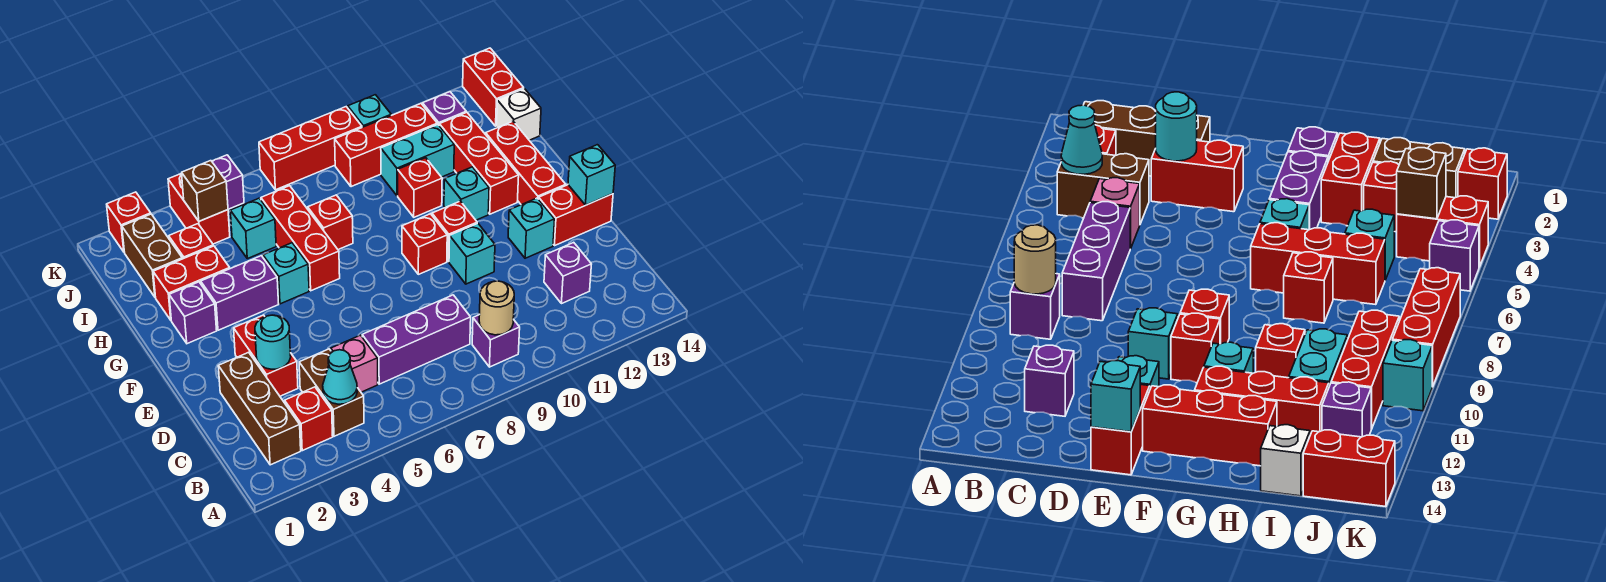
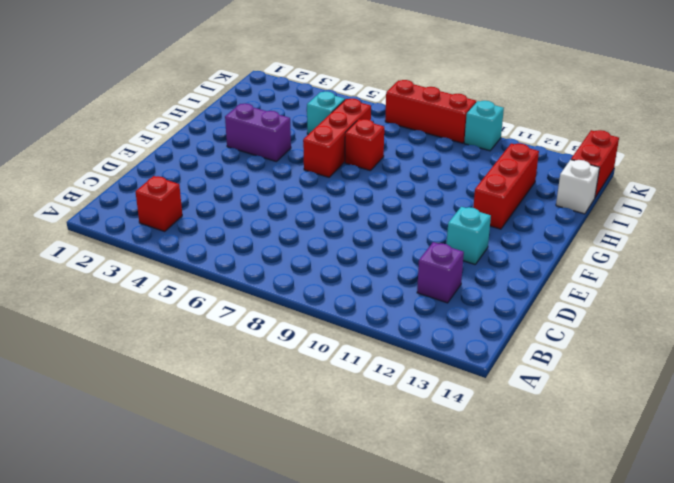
none -> brown 1x3 brick [218,352,301,465]
none -> brown 1x2 brick [299,349,364,436]
none -> purple 1x1 brick [472,315,520,367]
none -> pink 1x1 brick [331,335,378,392]

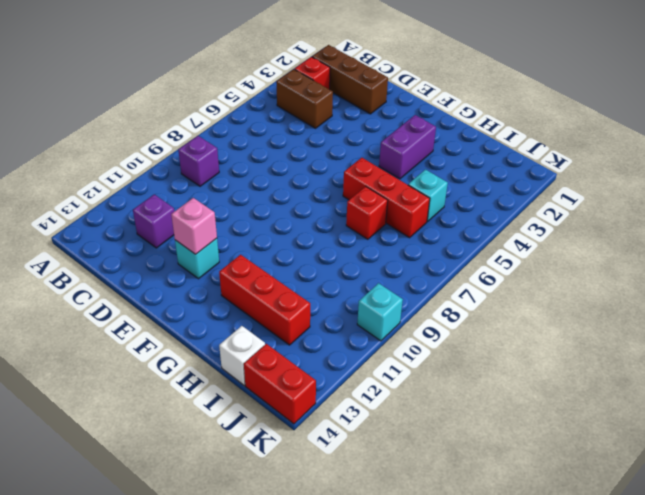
pink 1x1 brick [171,198,217,254] -> pink 1x1 brick moved to [331,335,378,392]
none -> purple 1x3 brick [362,295,471,384]
none -> red 1x2 brick [234,315,298,396]
none -> cyan 1x1 brick [449,223,495,284]
none -> red 1x2 brick [539,185,613,246]

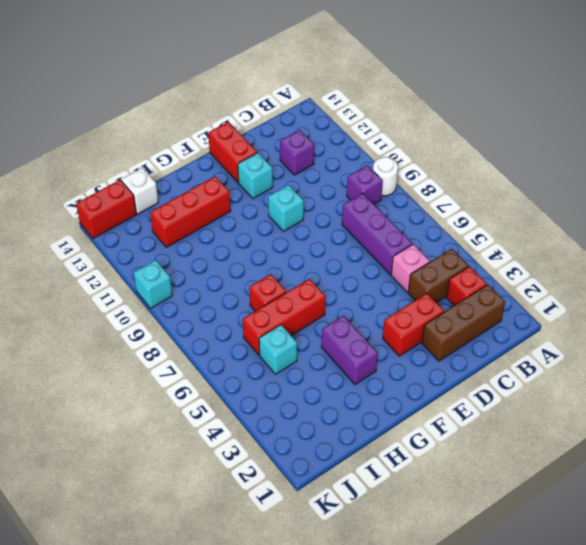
white 1x1 round brick [373,157,398,196] -> none
none -> red 1x1 brick [402,214,447,274]
none -> red 1x1 brick [432,201,477,262]
none -> red 1x3 brick [486,121,566,205]
none -> purple 1x1 brick [169,282,217,344]

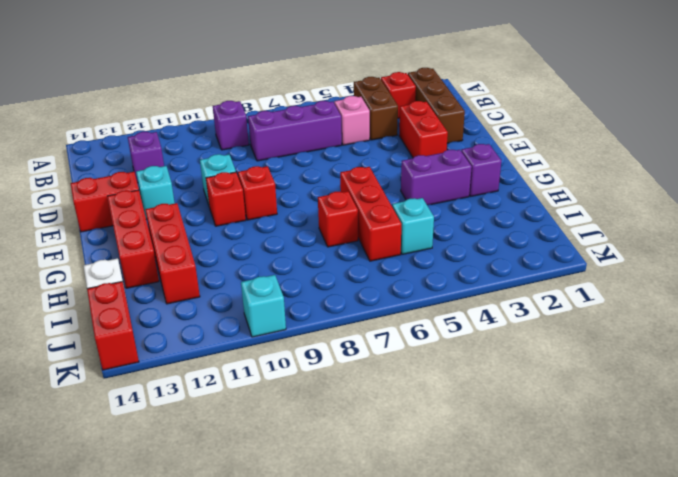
none -> cyan 1x1 brick [263,243,309,304]
none -> cyan 1x1 brick [444,167,489,220]
none -> red 1x2 brick [153,246,230,320]
none -> red 1x1 brick [398,158,442,217]

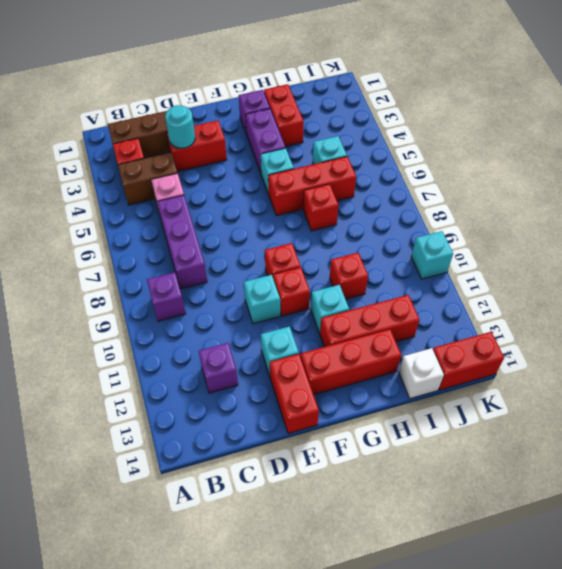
none -> brown 1x2 brick [122,214,182,297]
none -> red 1x1 brick [169,224,213,259]
none -> cyan 1x2 brick [381,124,454,196]
none -> red 1x2 brick [168,173,230,244]

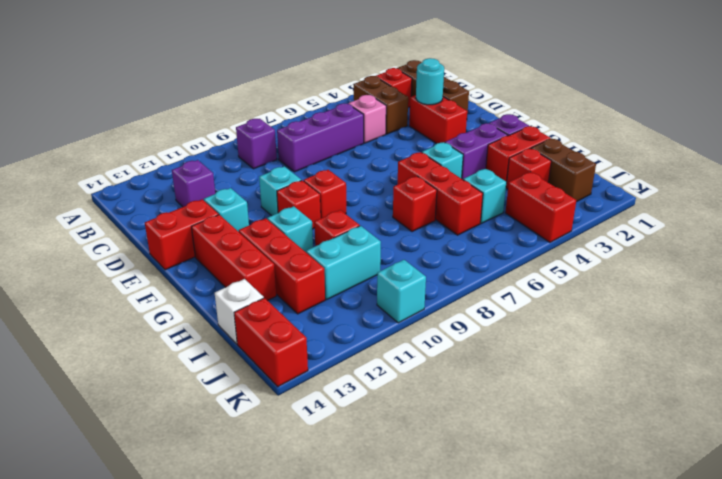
none -> red 1x3 brick [335,104,437,187]
none -> purple 1x1 brick [423,92,466,125]
none -> red 1x1 brick [107,192,151,252]
none -> purple 1x1 brick [212,155,244,209]

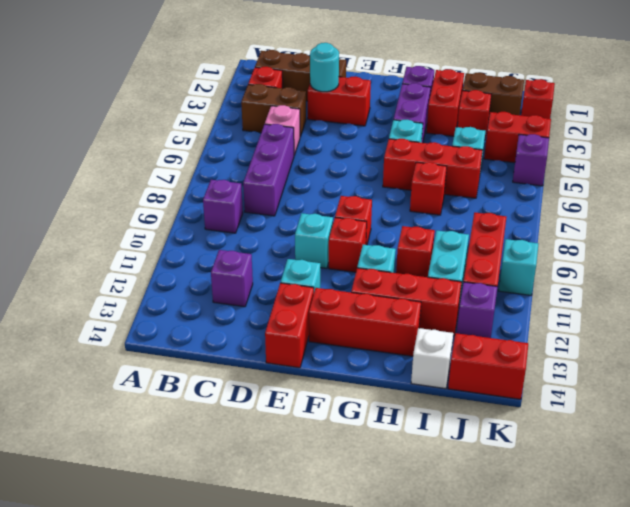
none -> red 1x3 brick [259,107,362,190]
none -> cyan 1x1 cone [323,350,357,404]
none -> tan 1x1 round brick [479,281,514,335]
none -> cyan 1x1 brick [568,145,615,205]

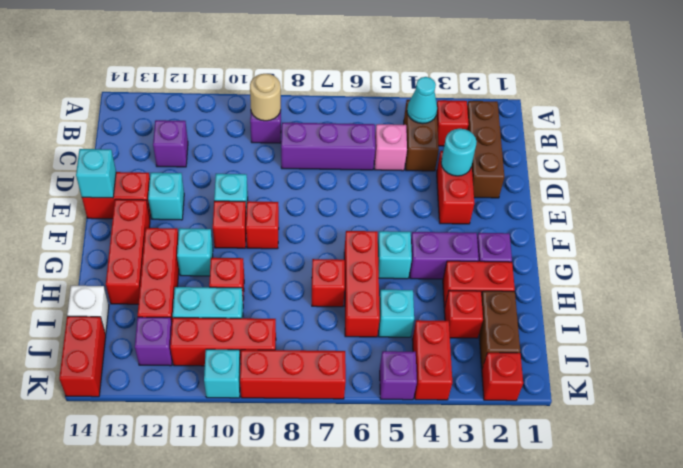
none -> brown 1x1 brick [182,161,228,221]

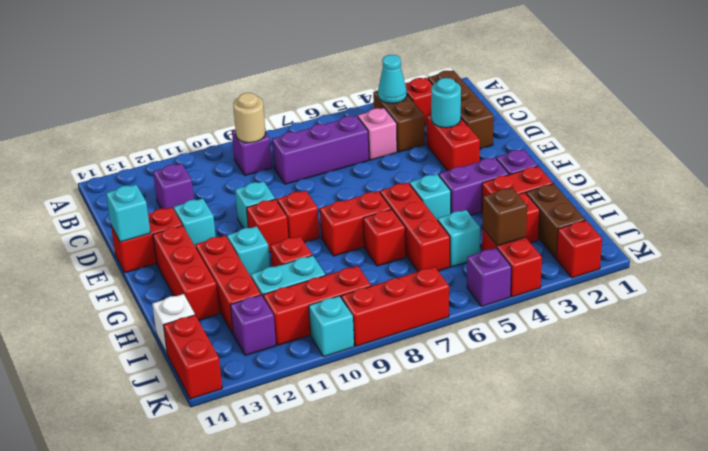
red 1x2 brick [320,191,391,256] -> none

